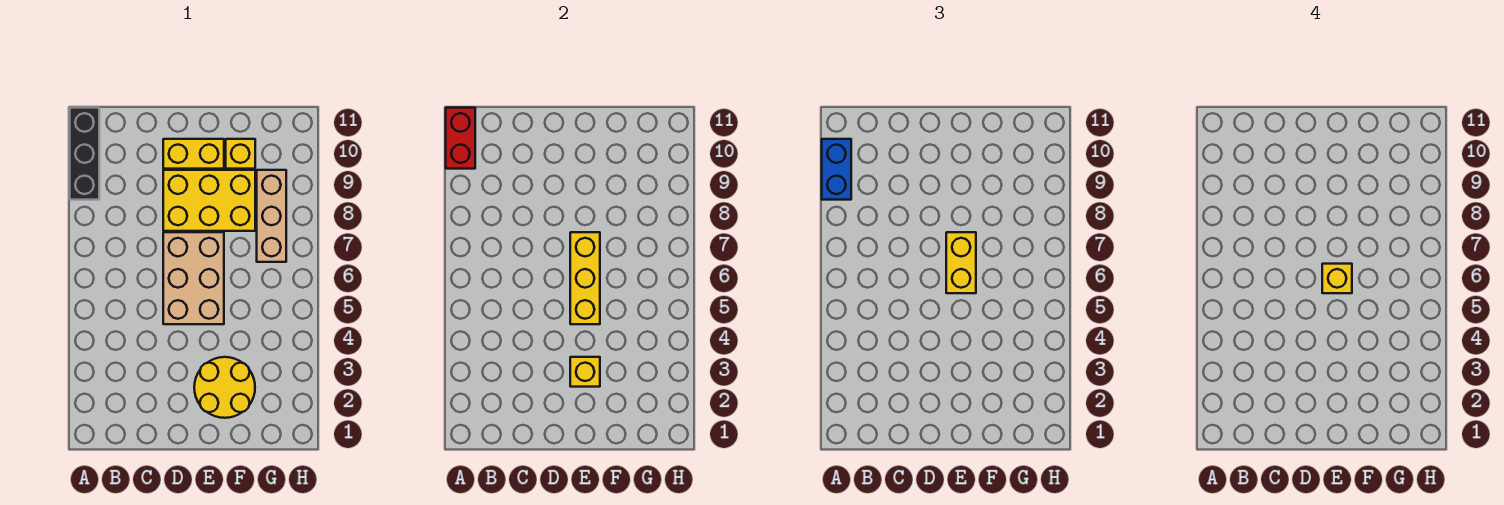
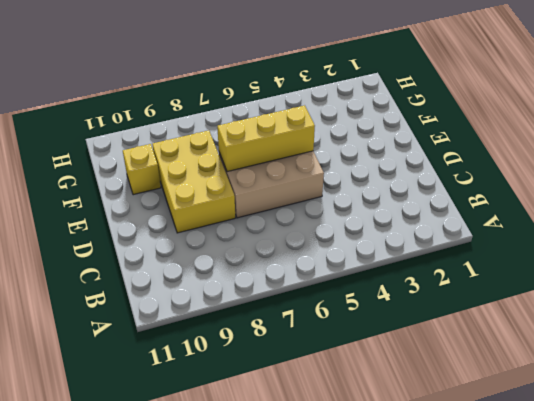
none -> black 1x3 brick [70,108,99,200]
none -> yellow 1x2 brick [163,139,224,169]
none -> yellow 2x2 round brick [194,357,255,418]

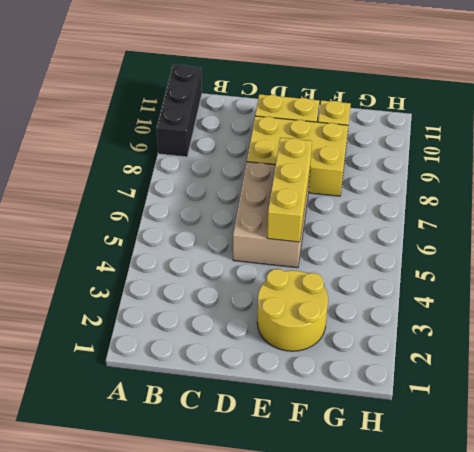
none -> tan 1x3 brick [257,170,286,262]
none -> red 1x2 brick [446,108,475,169]
none -> yellow 1x1 brick [570,357,600,387]

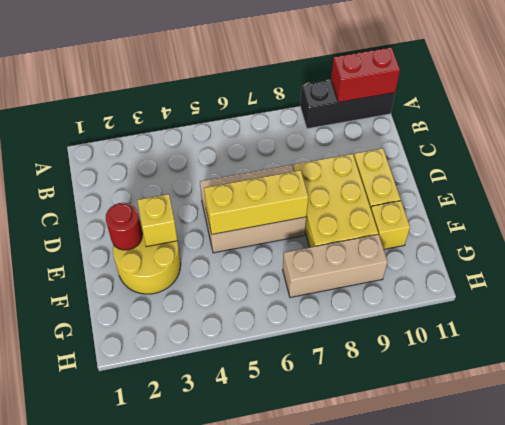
red 1x1 round brick [106,203,142,250] -> none
none -> blue 1x2 brick [822,139,851,200]
none -> yellow 1x2 brick [946,232,976,293]
none -> yellow 1x1 brick [1322,264,1352,293]

